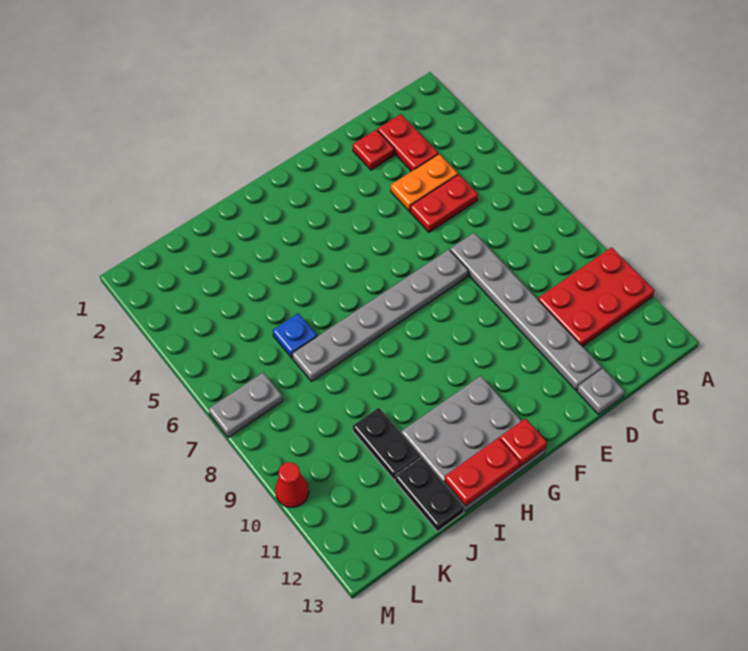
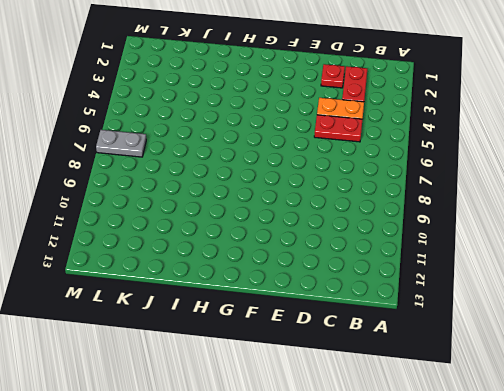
none -> red 2x3 plate [538,247,654,347]
none -> grey 1x6 plate [450,233,602,390]
none -> grey 1x1 plate [577,368,624,414]

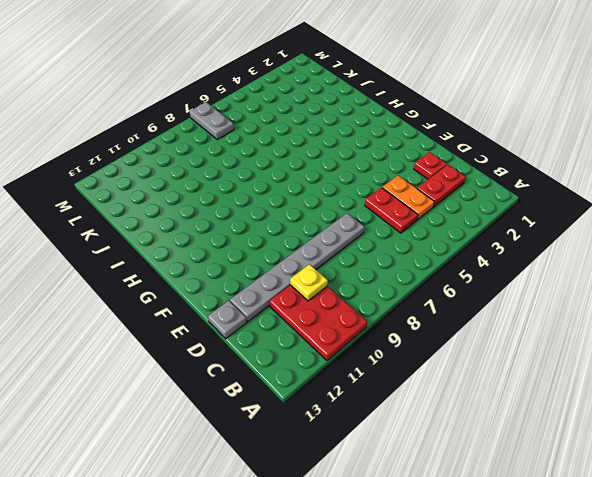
yellow 1x1 plate [290,264,328,301] -> none
none -> grey 1x6 plate [292,249,468,382]
none -> grey 3x3 plate [401,376,546,511]
none -> blue 1x1 plate [273,313,317,358]

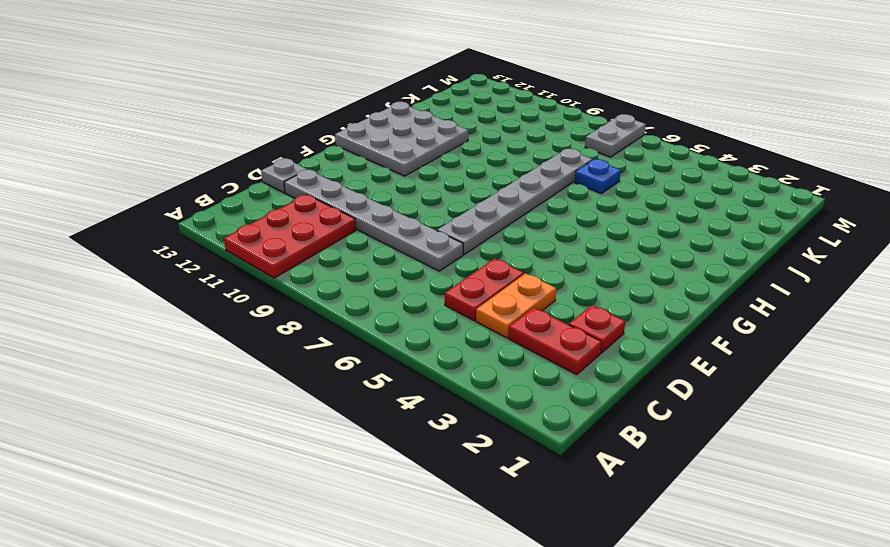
none -> black 1x2 plate [353,408,420,480]
none -> black 1x2 plate [395,457,464,532]
none -> red 1x1 cone [275,462,309,507]

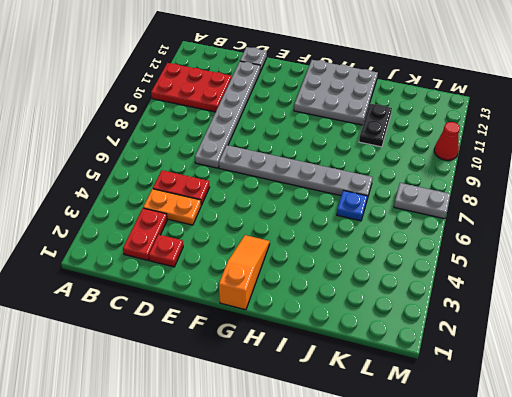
orange 1x3 slope [219,235,270,310] -> none
none -> black 1x2 plate [395,457,464,532]
none -> red 1x1 plate [500,418,547,466]
none -> red 1x2 plate [444,438,520,506]

